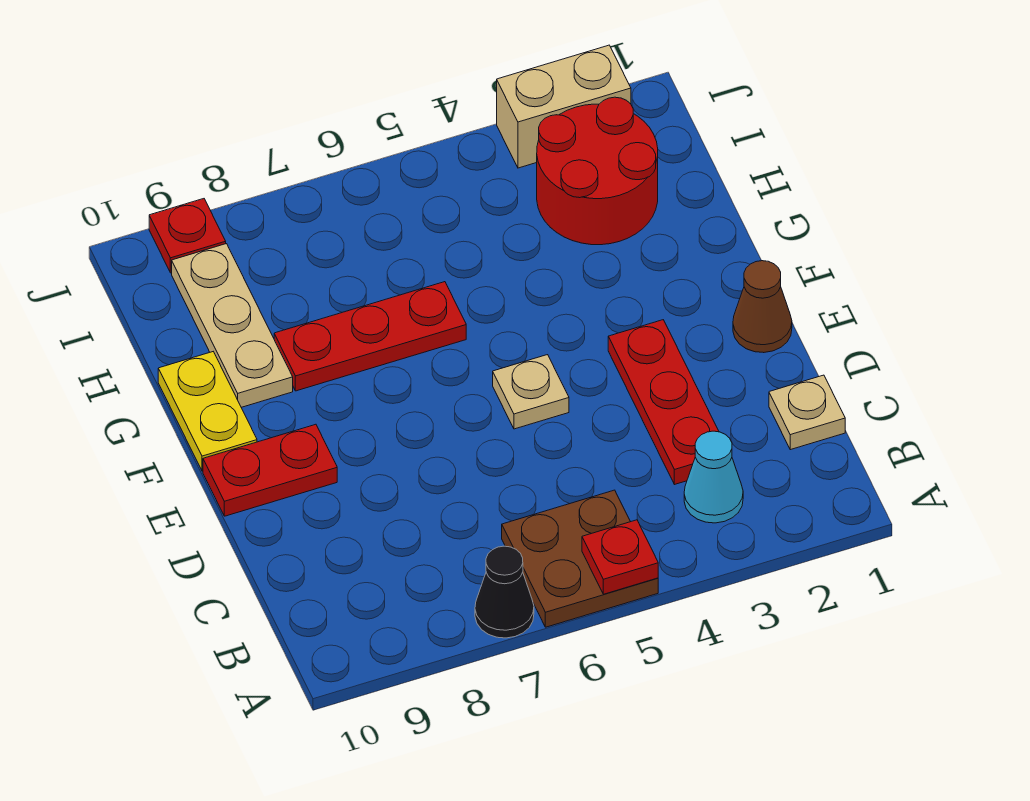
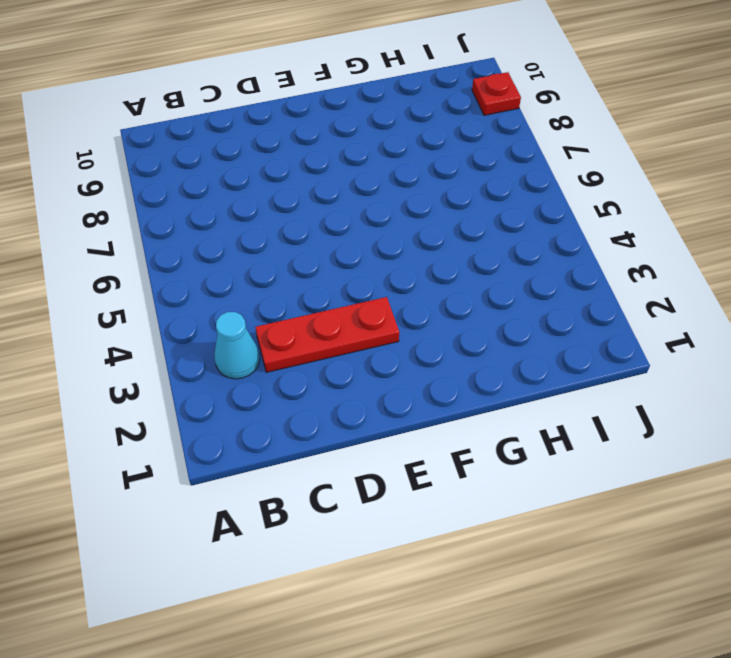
none -> brown 2x2 plate [502,490,658,627]
none -> black 1x1 cone [475,546,534,638]
none -> tan 1x1 plate [769,375,845,450]

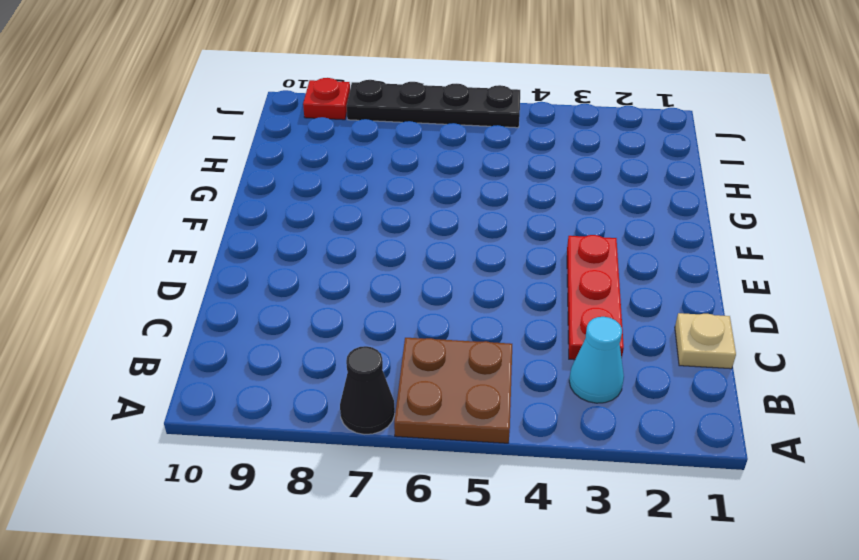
black 1x4 plate [346,80,520,128] -> none
none -> brown 1x1 cone [733,261,792,353]
none -> tan 1x1 plate [493,355,569,429]
none -> red 1x2 plate [203,424,337,516]

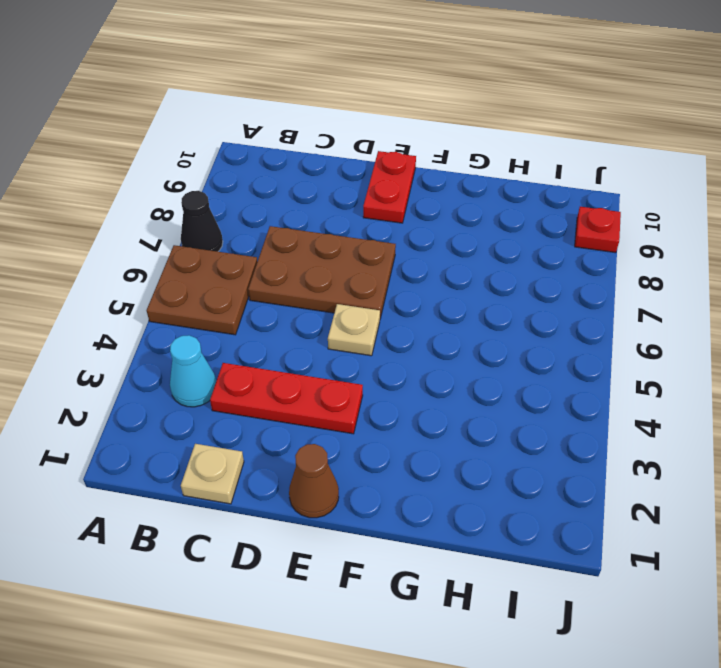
brown 2x3 plate [248,226,396,318] -> none
none -> yellow 1x2 plate [158,352,257,471]
none -> red 1x3 plate [274,282,466,391]
none -> tan 1x3 plate [172,244,293,407]

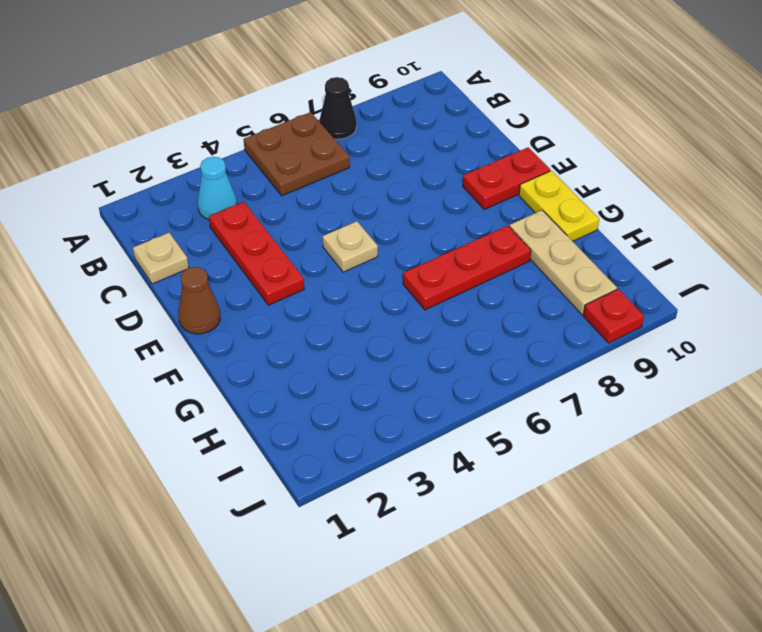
none -> red 2x2 round brick [537,97,658,245]
none -> tan 1x2 brick [497,45,631,168]
none -> red 1x1 plate [582,520,658,594]

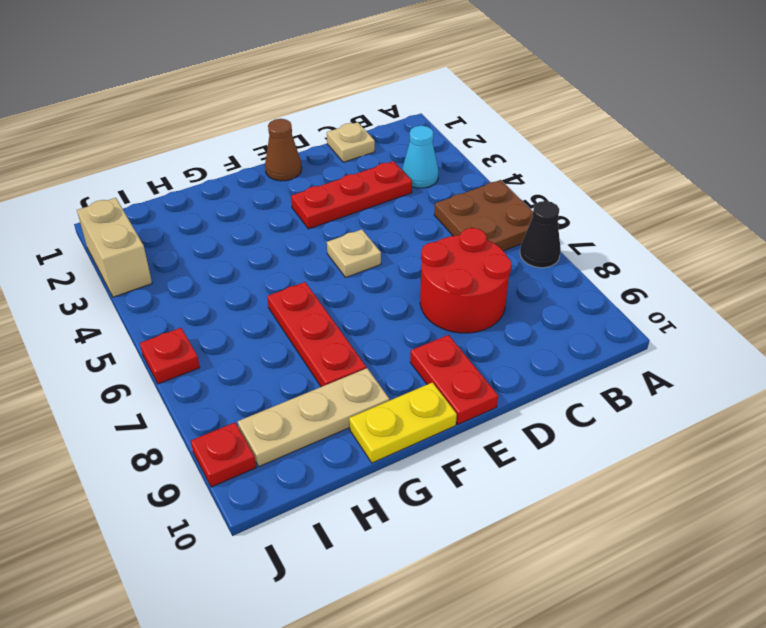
red 2x2 round brick [420,228,512,333] -> red 2x2 round brick moved to [537,97,658,245]
red 1x1 plate [140,328,200,384] -> red 1x1 plate moved to [582,520,658,594]

